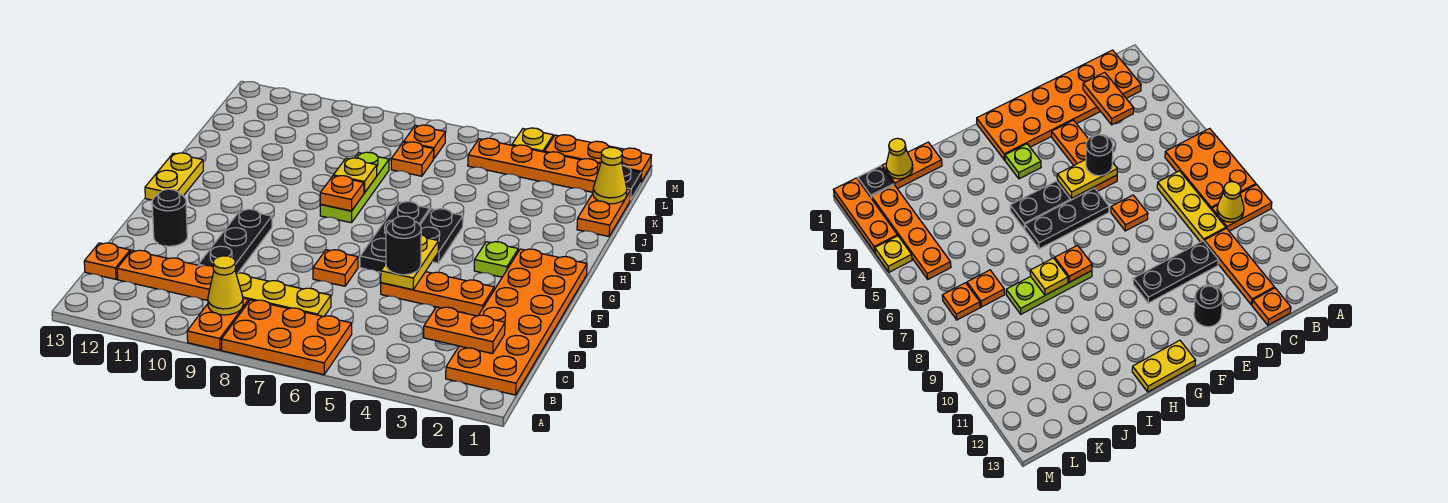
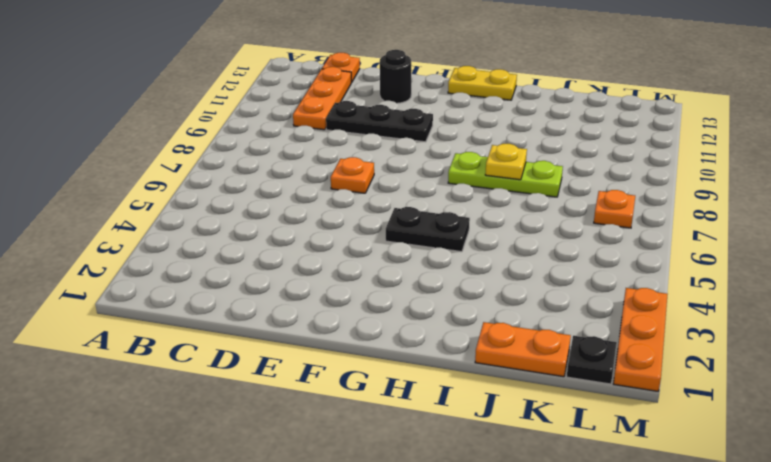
none -> orange 2x3 plate [222,300,352,375]
none -> orange 1x2 plate [187,298,249,350]
none -> orange 2x6 plate [446,249,587,395]

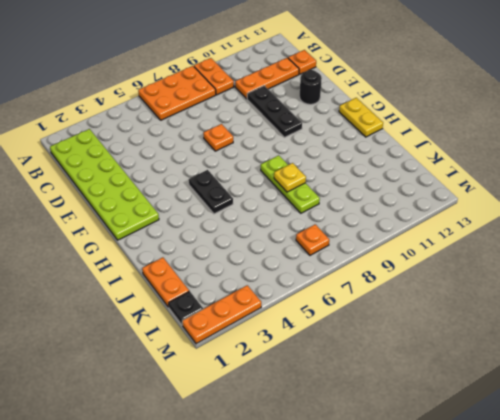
lime 2x6 plate [50,129,159,240] -> orange 2x6 plate [446,249,587,395]
none -> yellow 1x3 plate [236,273,331,317]
none -> orange 1x3 plate [381,272,494,316]
none -> black 1x3 plate [360,202,430,272]

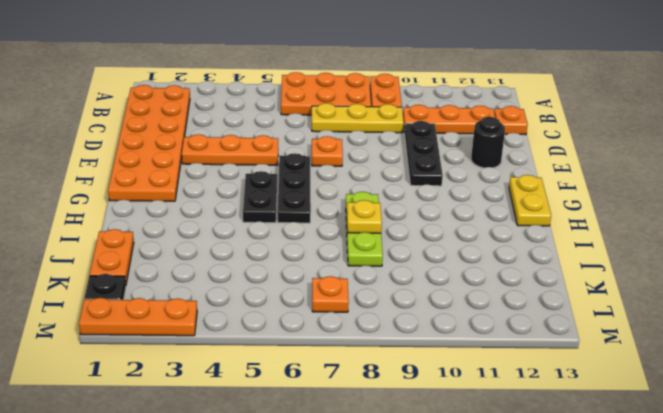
none -> lime 1x1 plate [474,242,518,277]
none -> orange 1x1 plate [391,142,434,176]
none -> orange 1x4 plate [468,138,600,192]

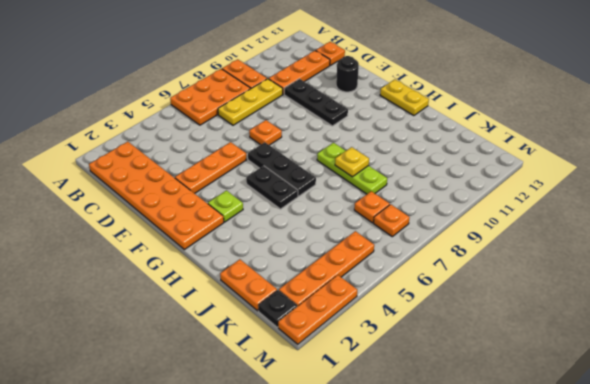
none -> yellow 1x1 plate [512,128,553,152]
none -> yellow 1x1 cone [208,256,243,315]
none -> orange 1x2 plate [424,307,505,354]

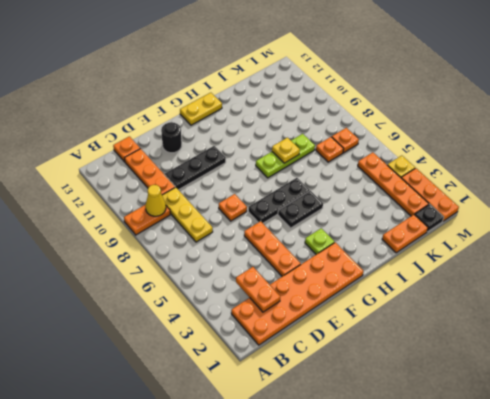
none -> orange 2x3 plate [222,300,352,375]
none -> yellow 1x2 plate [381,235,439,290]
none -> orange 1x1 plate [320,176,364,211]

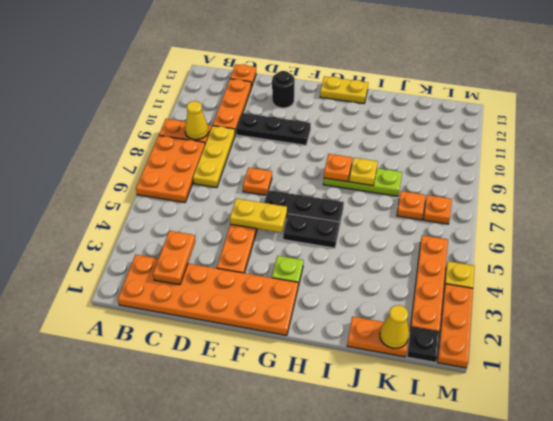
none -> black 1x1 round brick [386,216,421,275]

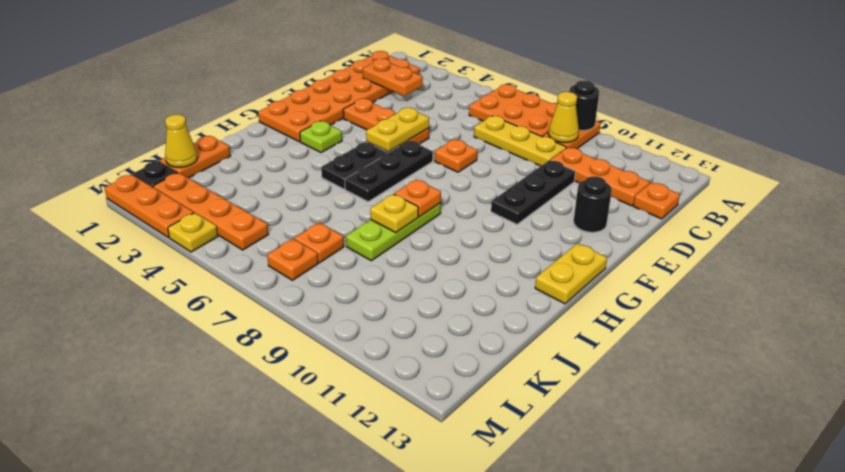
black 1x1 round brick [569,81,599,130] -> black 1x1 round brick moved to [386,216,421,275]

